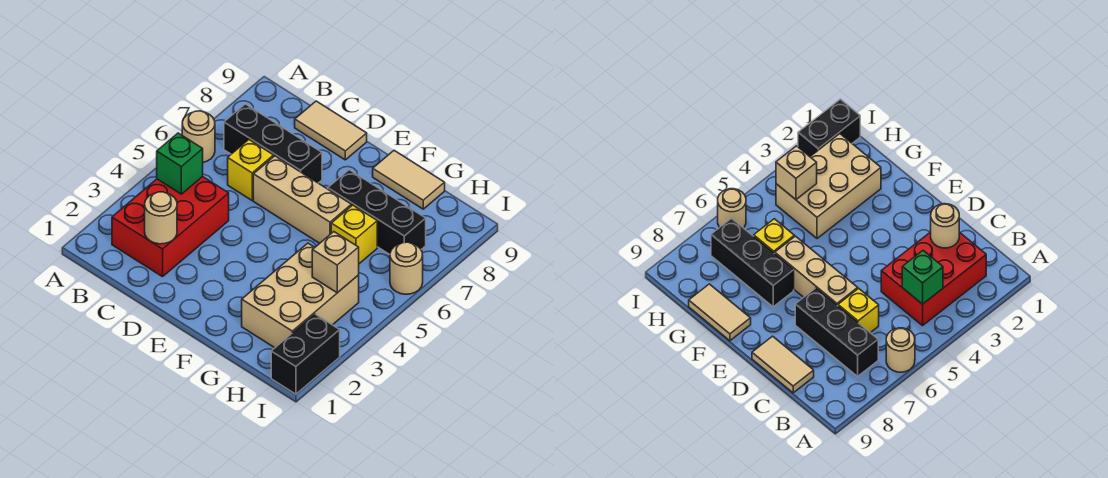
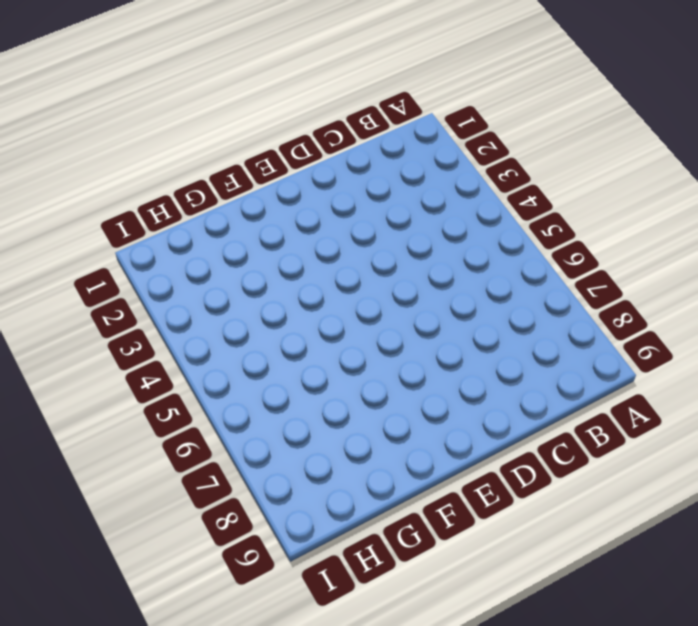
none -> tan 1x1 round brick [182,111,215,162]
none -> red 2x3 brick [112,177,229,277]
none -> black 1x3 brick [224,104,322,183]

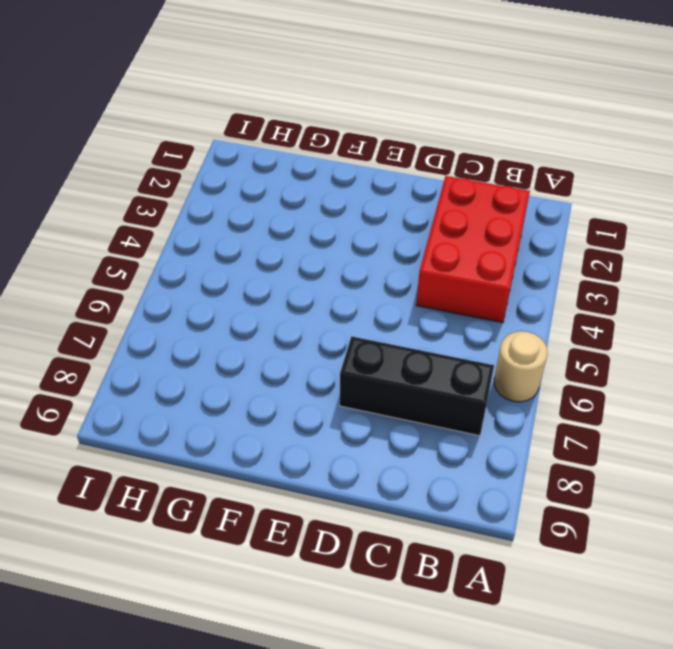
none -> yellow 1x1 brick [228,140,274,200]
none -> tan 1x2 tile [295,101,367,160]
none -> tan 1x3 brick [253,156,351,243]

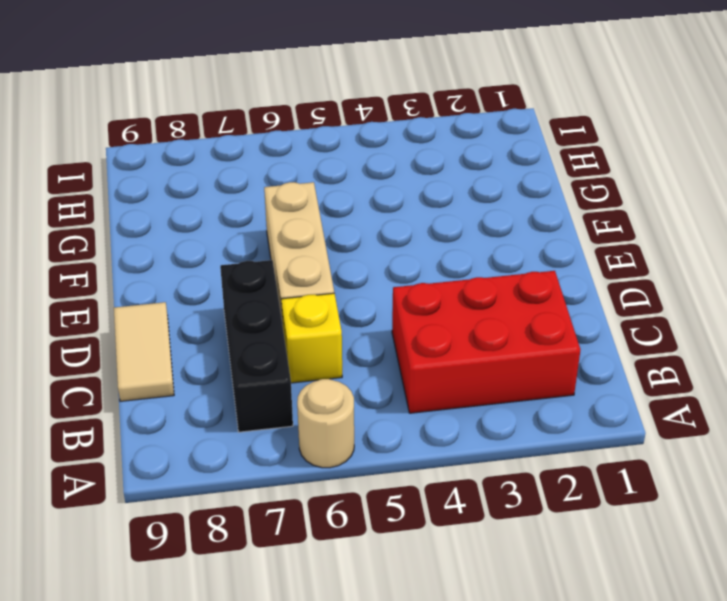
none -> black 1x3 brick [328,170,426,254]
none -> tan 1x2 tile [373,151,445,209]
none -> tan 2x3 brick [242,243,359,348]

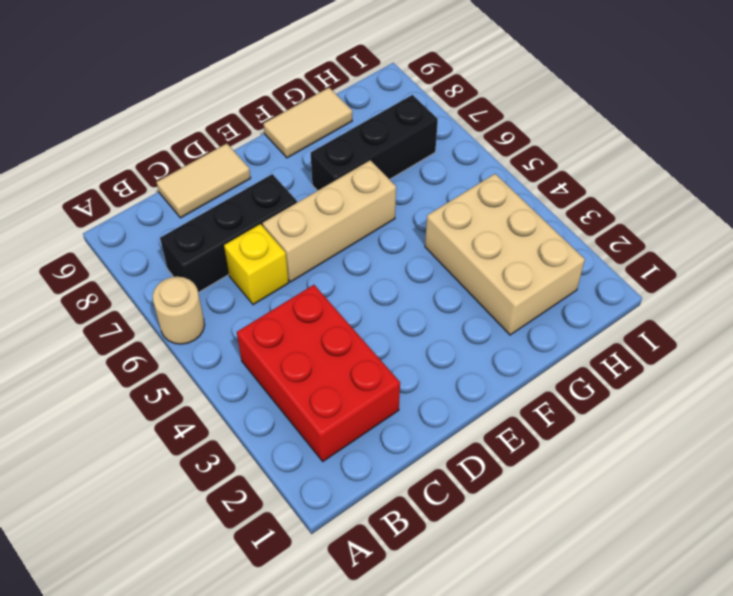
none -> yellow 1x1 brick [331,205,377,264]
none -> black 1x2 brick [271,314,340,394]
none -> tan 1x1 round brick [390,242,423,294]

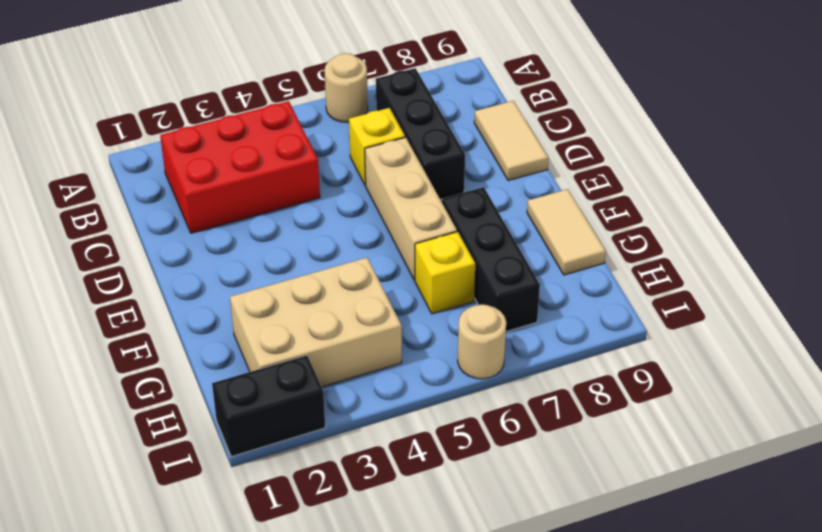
none -> green 1x1 brick [157,133,203,194]
none -> tan 1x1 round brick [145,192,177,244]
none -> tan 1x1 brick [312,232,359,293]

